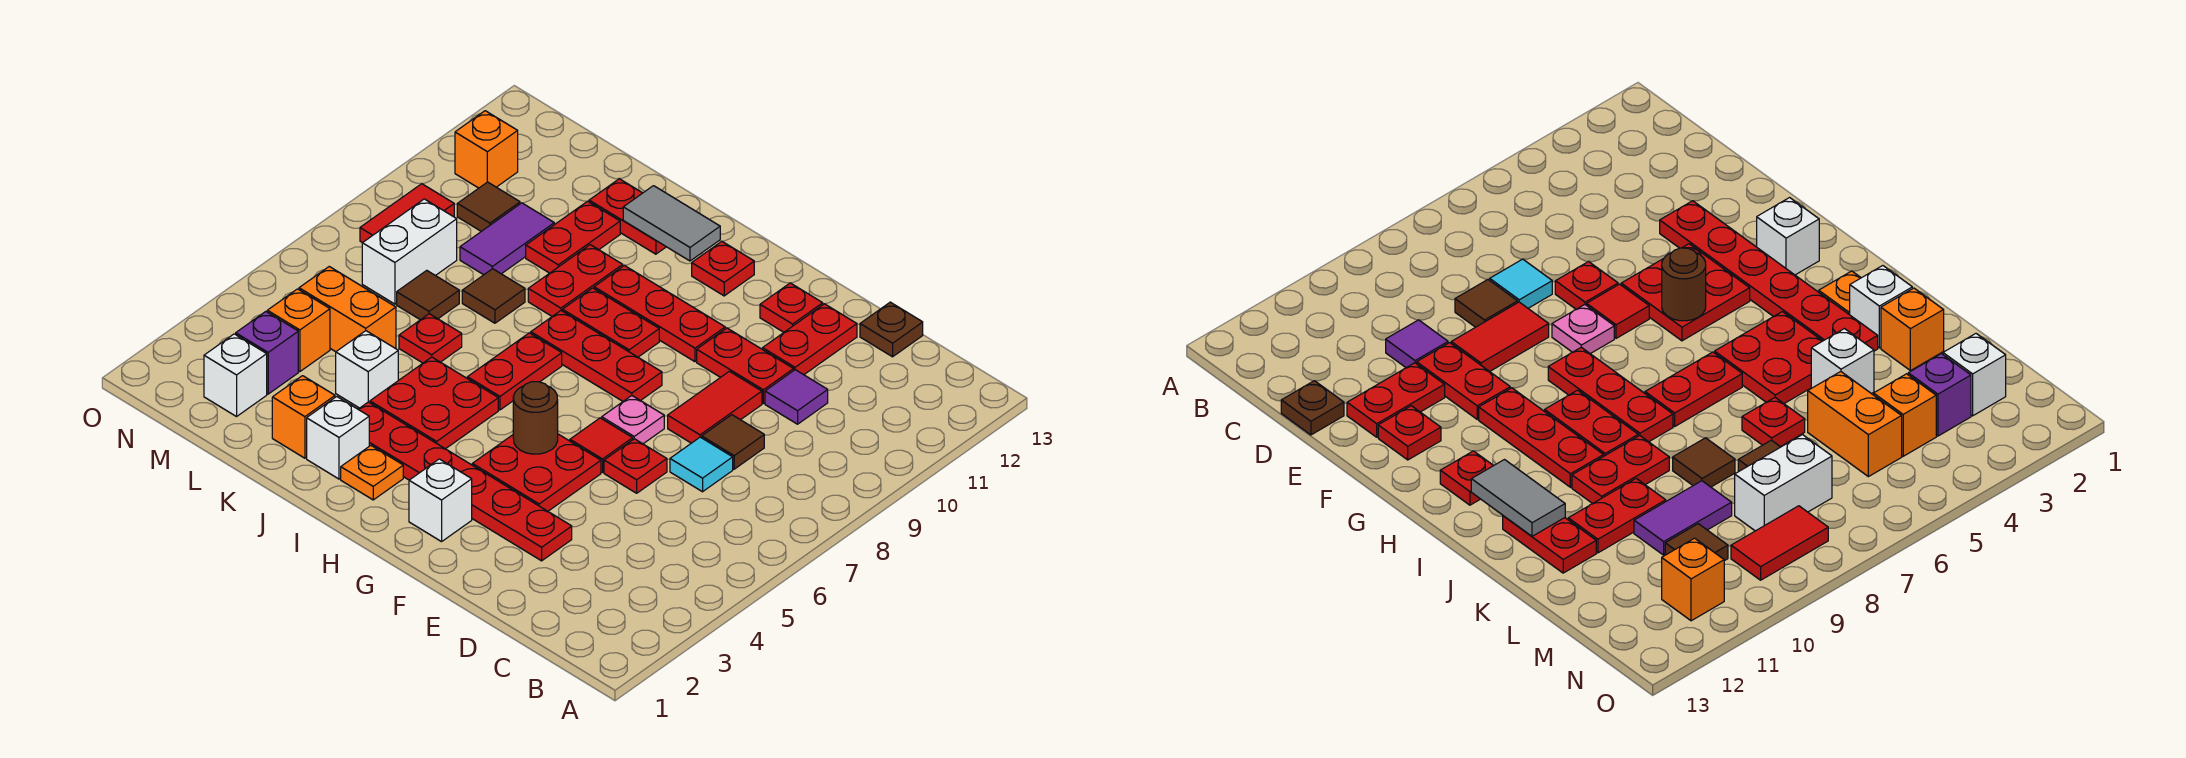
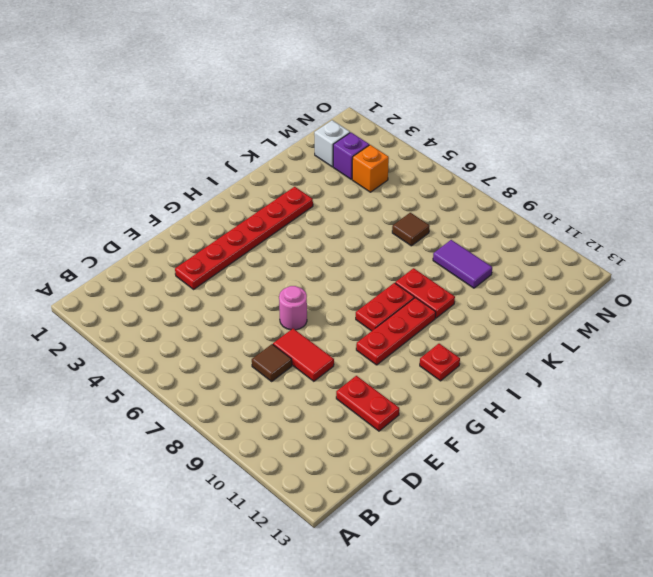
pink 1x1 round brick [279,286,307,330] -> pink 1x1 plate [602,396,664,444]
none -> cyan 1x1 tile [670,437,733,492]
none -> purple 1x1 tile [765,370,828,424]
none -> brown 1x1 plate [860,302,923,357]
none -> red 1x1 plate [604,439,667,493]

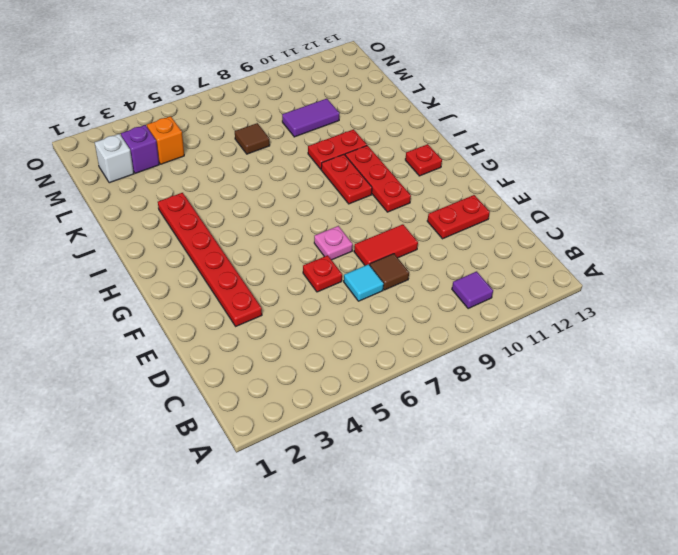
purple 1x1 tile [452,271,493,309] -> purple 1x1 tile moved to [765,370,828,424]
none -> brown 1x1 plate [860,302,923,357]
none -> red 1x2 plate [697,328,794,403]
none -> red 2x2 plate [472,434,601,511]
none -> red 1x1 tile [570,418,633,472]

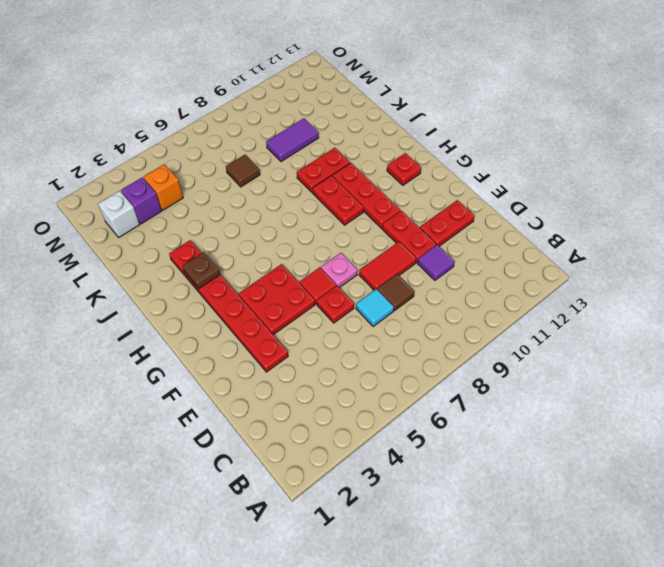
brown 1x1 plate [183,252,220,288] -> brown 1x1 plate moved to [860,302,923,357]
none -> red 1x1 plate [760,283,823,332]
none -> white 1x1 brick [409,459,472,542]
none -> red 1x3 plate [531,311,662,401]
none -> orange 1x1 plate [341,446,403,500]

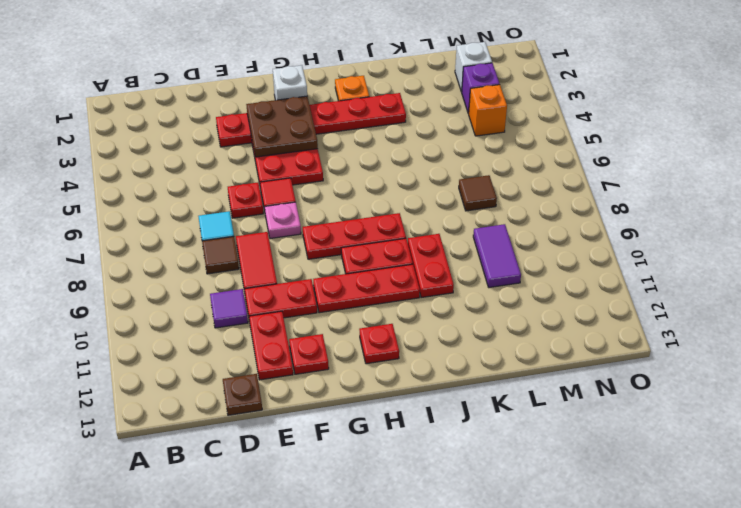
brown 2x2 plate [246,96,318,157] -> none
none -> red 2x2 plate [370,357,498,449]
none -> red 1x2 plate [467,333,562,410]
none -> white 1x1 brick [307,397,369,479]
none -> red 1x2 plate [589,179,666,254]

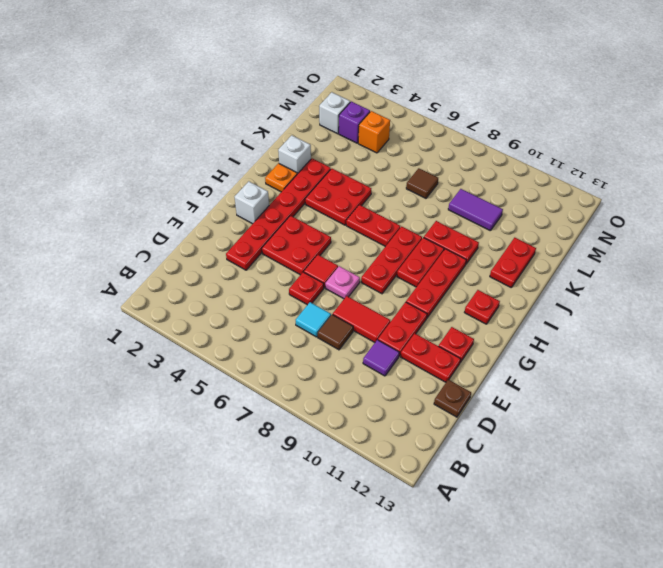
none -> orange 1x1 brick [272,376,335,458]
none -> white 1x1 brick [336,331,398,408]
none -> red 1x1 plate [399,314,462,363]
none -> brown 1x1 tile [462,269,525,323]

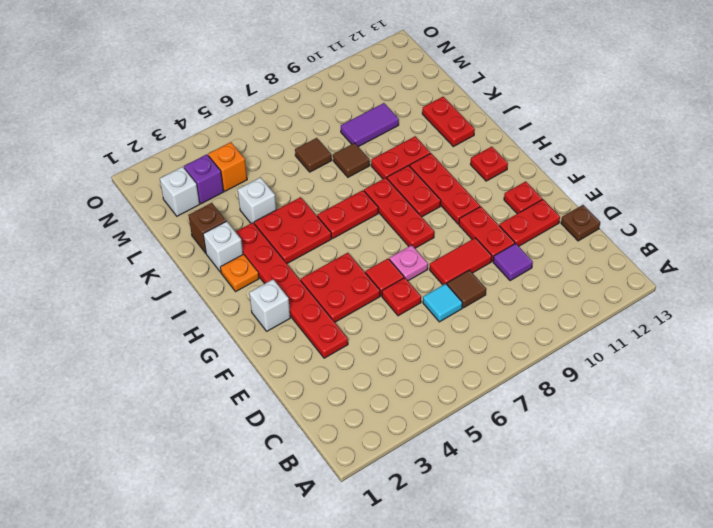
brown 1x1 brick [188,203,226,253] -> orange 1x1 brick [272,376,335,458]
none -> red 1x1 plate [399,314,462,363]
none -> red 1x2 plate [526,201,620,273]
none -> orange 1x2 brick [299,267,396,352]
none -> white 1x2 brick [362,199,457,304]

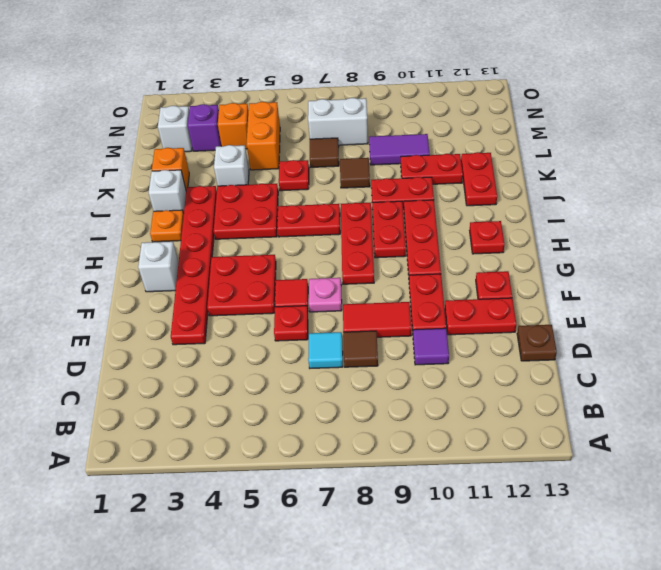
none -> brown 1x1 tile [457,182,520,231]
none -> red 1x2 tile [360,184,454,243]
none -> orange 1x1 brick [455,111,518,188]
none -> brown 1x1 round brick [513,382,558,454]

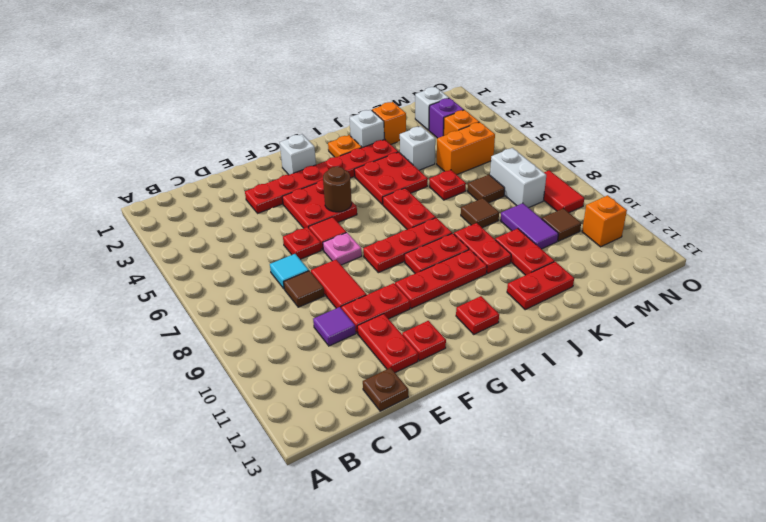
none -> grey 1x2 tile [623,186,720,261]

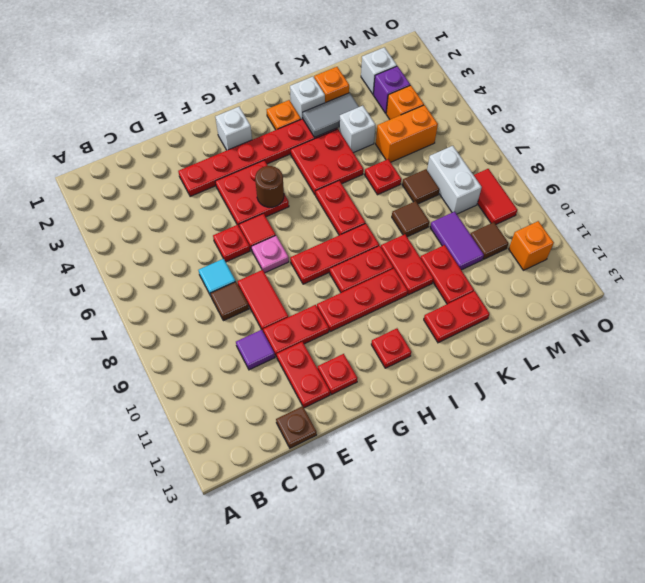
grey 1x2 tile [303,93,359,137] -> grey 1x2 tile moved to [623,186,720,261]

